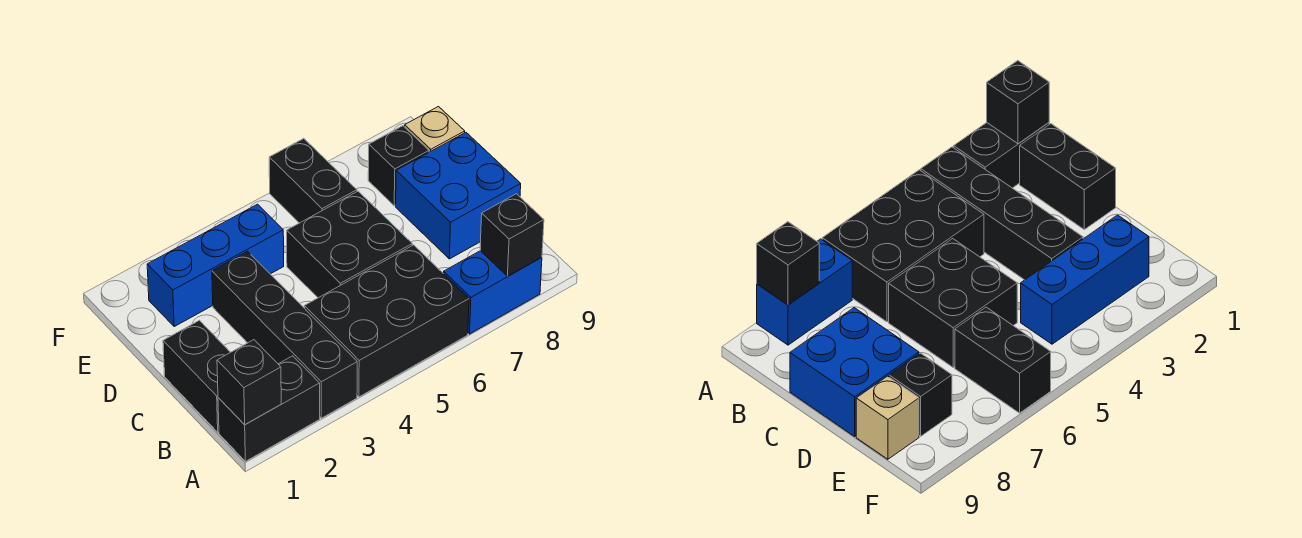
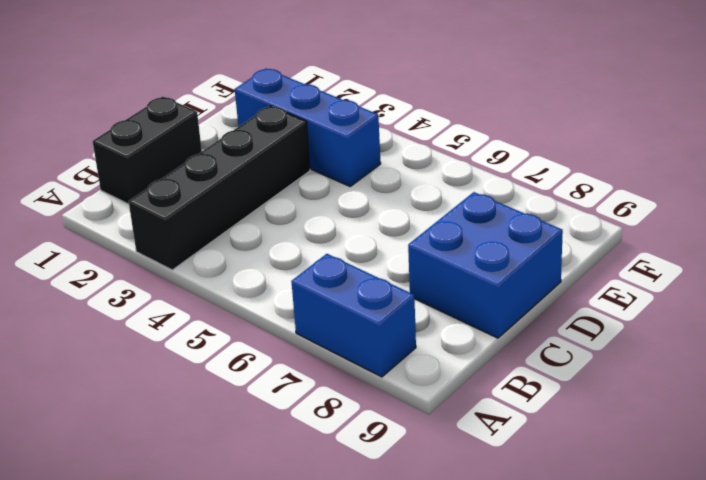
none -> black 1x2 brick [218,356,320,461]
none -> black 2x3 brick [304,245,469,397]
none -> black 2x2 brick [287,191,412,298]

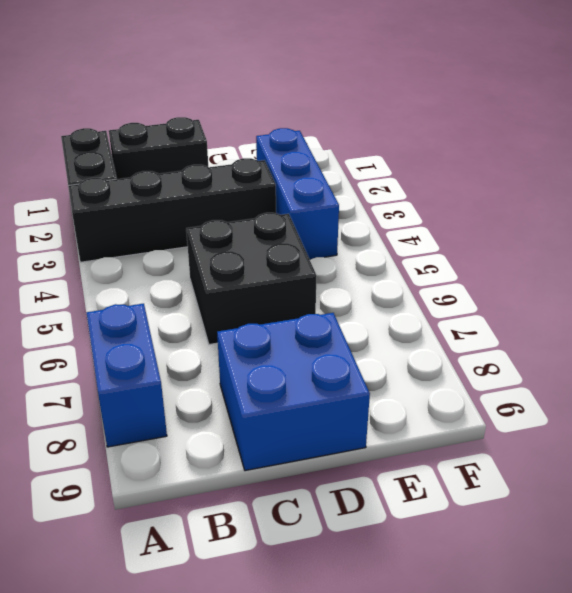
none -> black 2x3 brick [304,245,469,397]
none -> black 1x2 brick [269,139,357,223]
none -> black 1x1 brick [368,126,429,206]

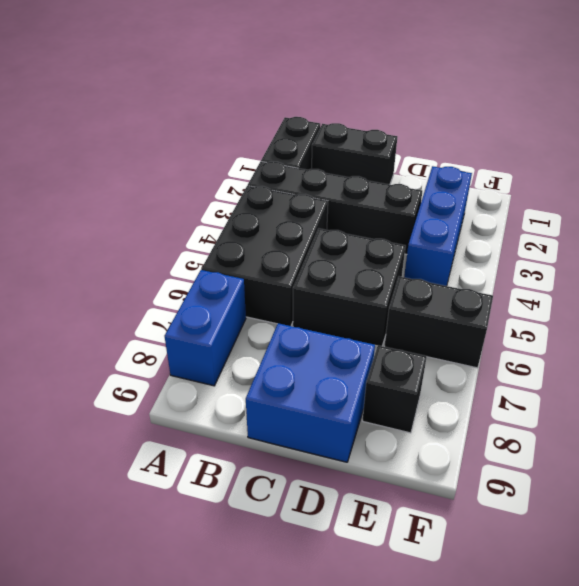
none -> tan 1x1 brick [405,107,465,152]
none -> black 1x1 brick [217,340,281,425]
none -> black 1x1 brick [480,194,544,276]

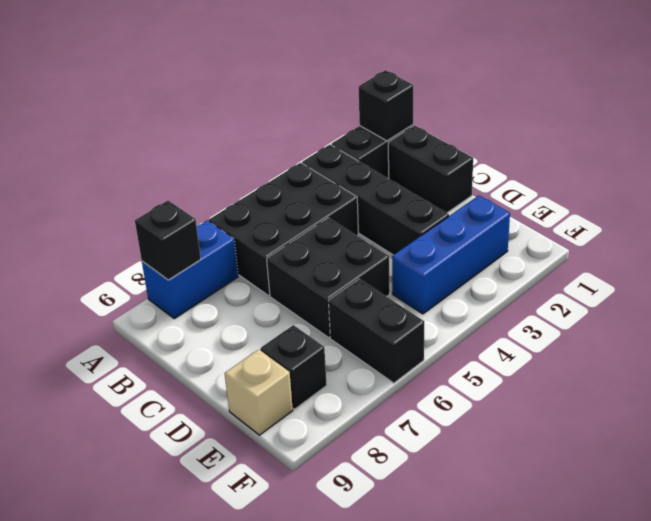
none -> blue 2x2 brick [396,133,521,259]

